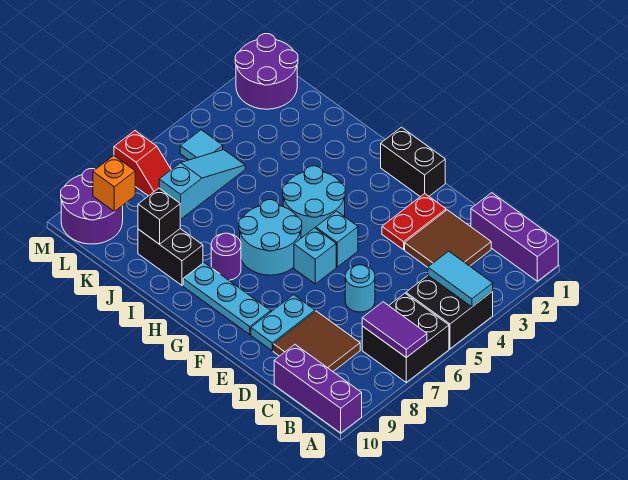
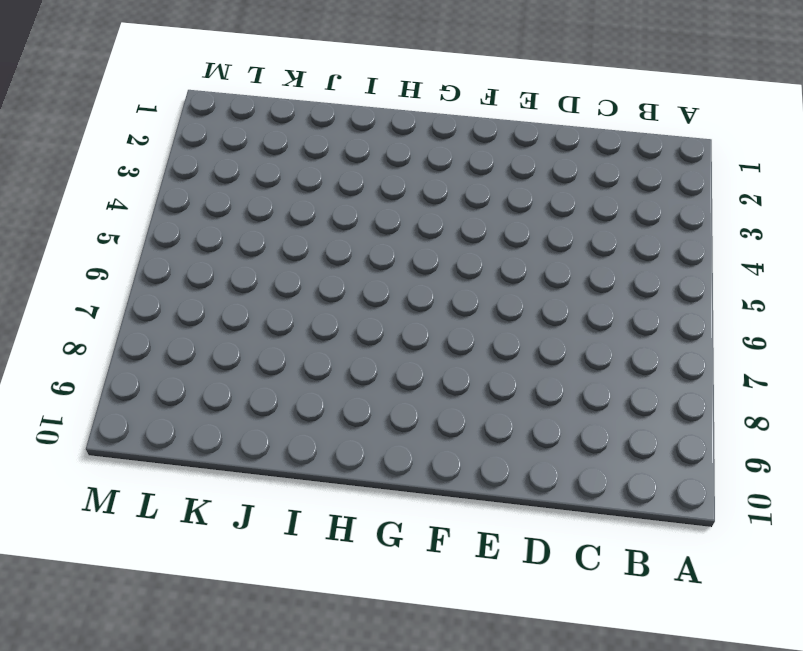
none -> purple 1x3 brick [471,193,558,281]
none -> black 2x2 brick [406,276,493,349]
none -> black 2x2 brick [362,293,449,382]

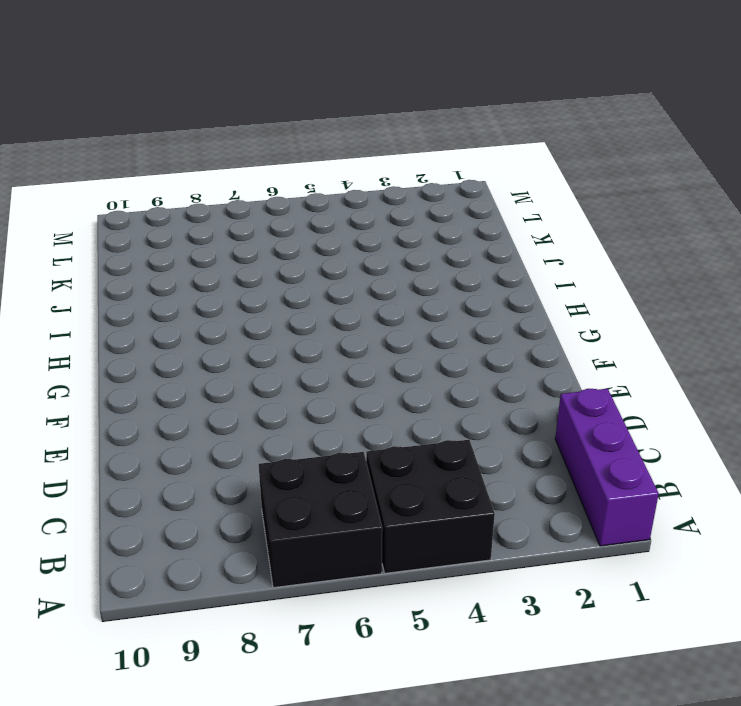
none -> purple 1x3 brick [274,345,362,433]
none -> brown 2x2 tile [405,210,491,267]
none -> brown 2x2 tile [273,311,360,371]

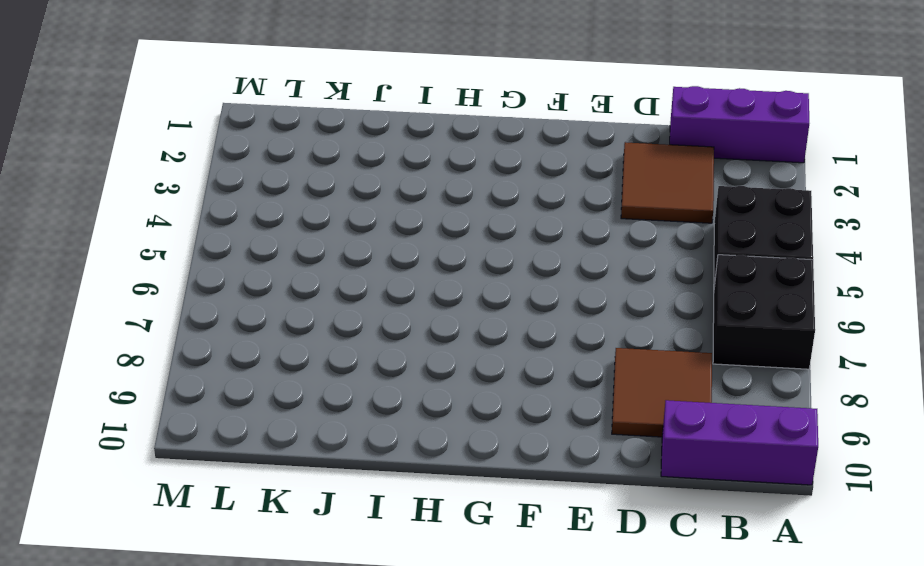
none -> cyan 1x1 round brick [345,265,375,312]
none -> red 1x2 plate [382,194,446,250]
none -> cyan 1x2 plate [251,295,315,351]

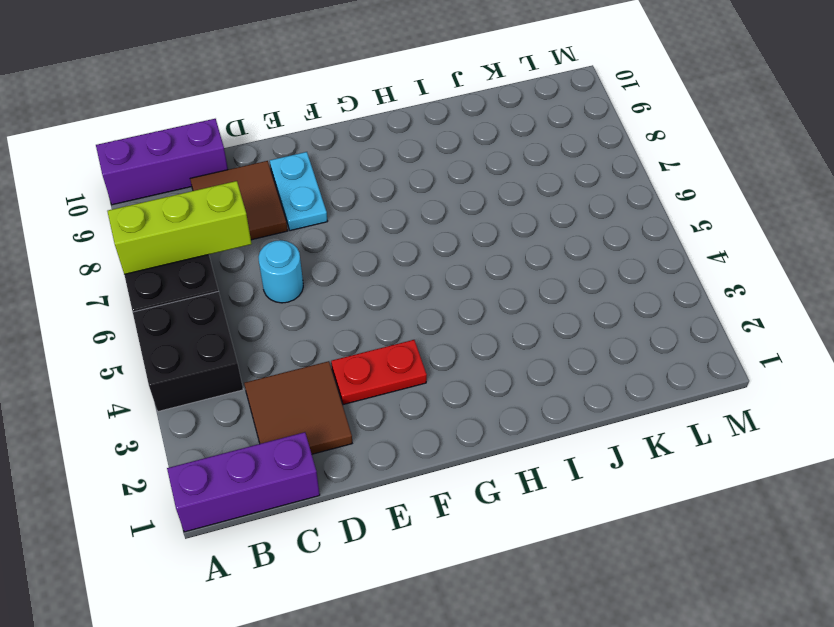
lime 1x3 brick [107,181,252,274] -> purple 1x2 tile [362,302,427,358]
red 1x2 plate [331,340,427,405] -> red 1x2 plate turned to [382,194,446,250]
none -> black 1x2 brick [381,127,445,197]
none -> cyan 1x1 brick [316,211,358,267]
none -> cyan 1x1 brick [294,228,336,284]

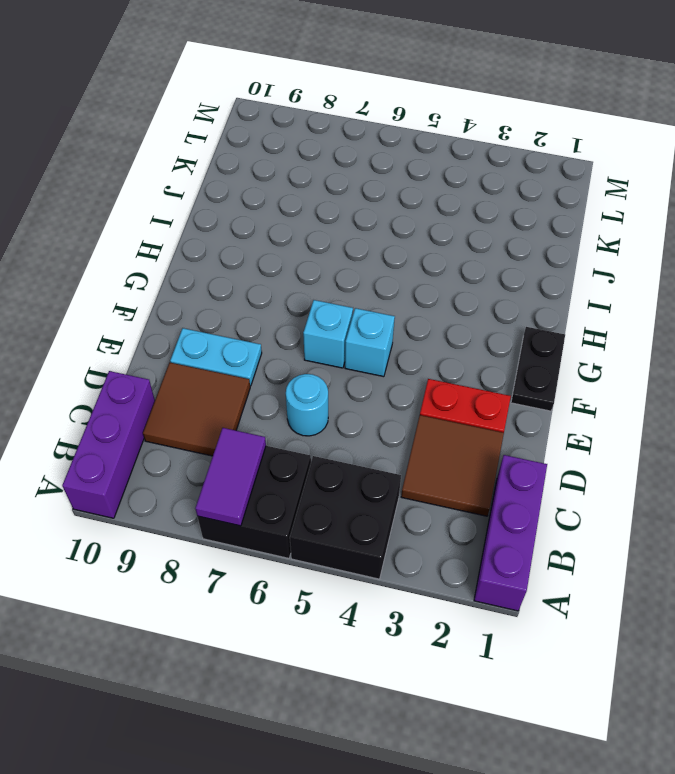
black 1x2 plate [511,327,565,411] -> black 1x2 brick [381,127,445,197]
none -> cyan 1x3 plate [183,263,271,334]
none -> cyan 2x2 round brick [283,166,345,238]
none -> cyan 2x2 round brick [239,200,302,275]

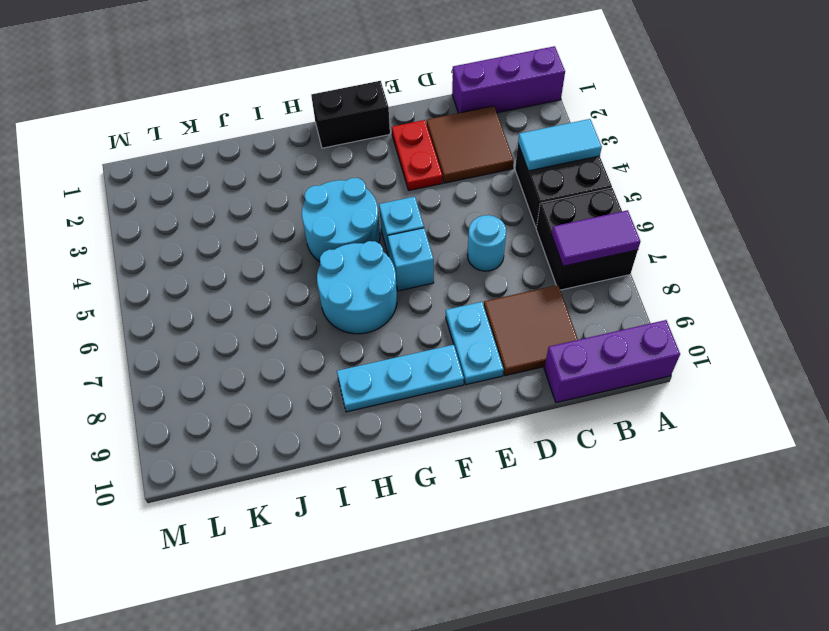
none -> purple 1x1 round brick [211,233,241,280]
none -> black 1x2 brick [138,229,203,286]
none -> cyan 1x3 slope [159,150,245,219]

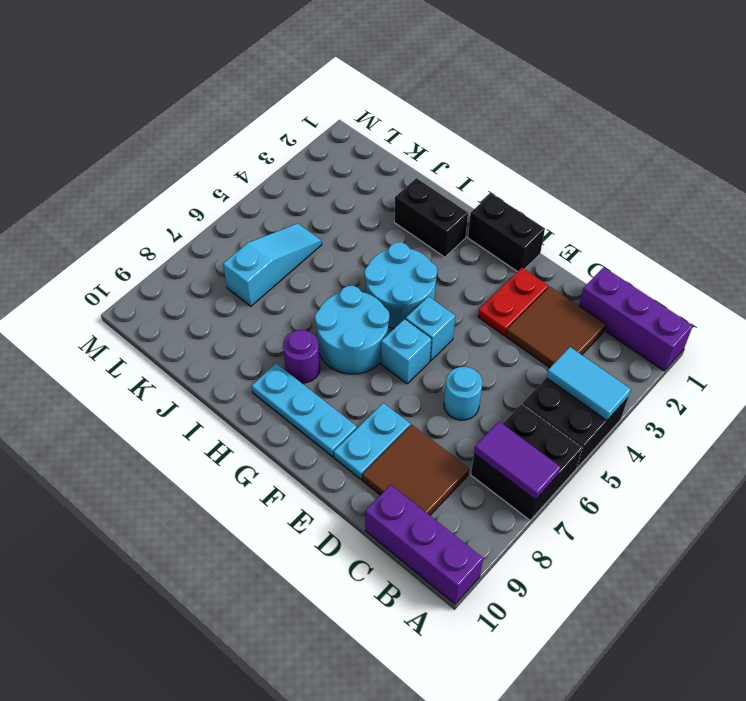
black 1x2 brick [394,178,468,257] -> black 1x2 brick moved to [138,229,203,286]
none -> purple 2x2 round brick [235,34,298,109]
none -> cyan 1x1 tile [180,130,223,160]
none -> red 1x2 slope [114,131,171,196]

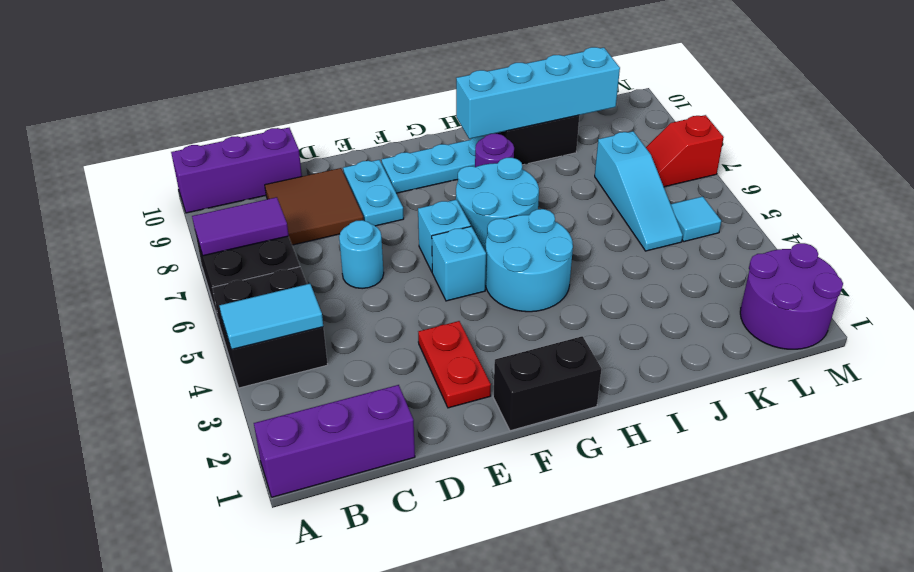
cyan 1x4 brick [456,47,620,139] -> black 1x1 brick [138,188,180,244]
none -> brown 2x2 tile [405,210,491,267]
none -> purple 2x2 round brick [61,169,123,244]
none -> orange 1x1 brick [93,156,135,212]

